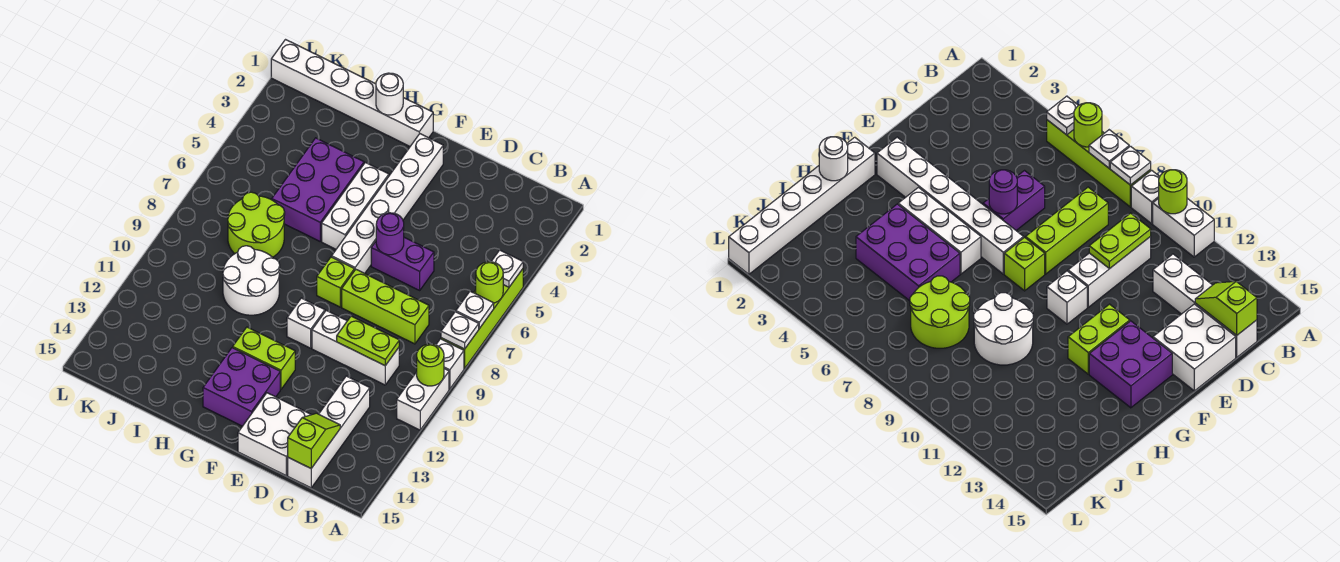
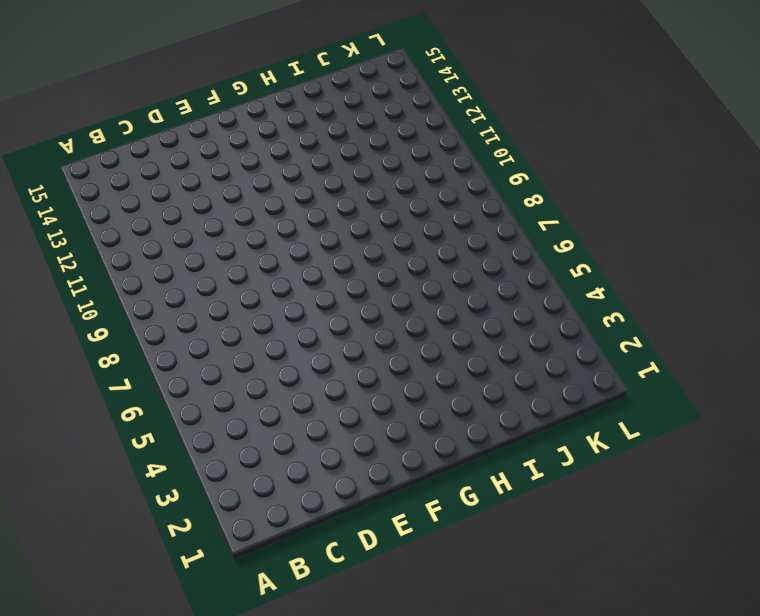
none -> lime 1x4 brick [441,269,523,368]
none -> white 1x1 brick [436,339,464,389]
none -> white 1x2 brick [397,369,449,430]

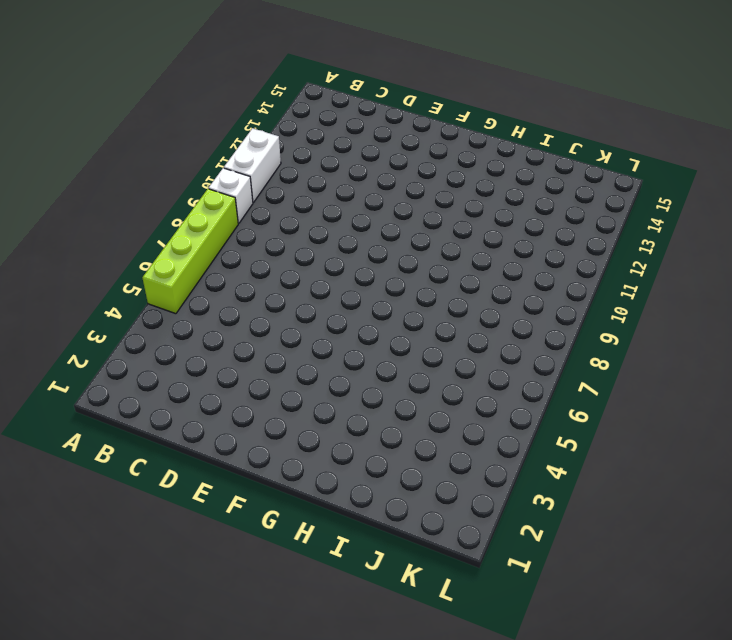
none -> lime 1x3 brick [342,269,429,344]
none -> white 1x3 brick [312,310,399,385]
none -> white 1x4 brick [288,376,370,488]

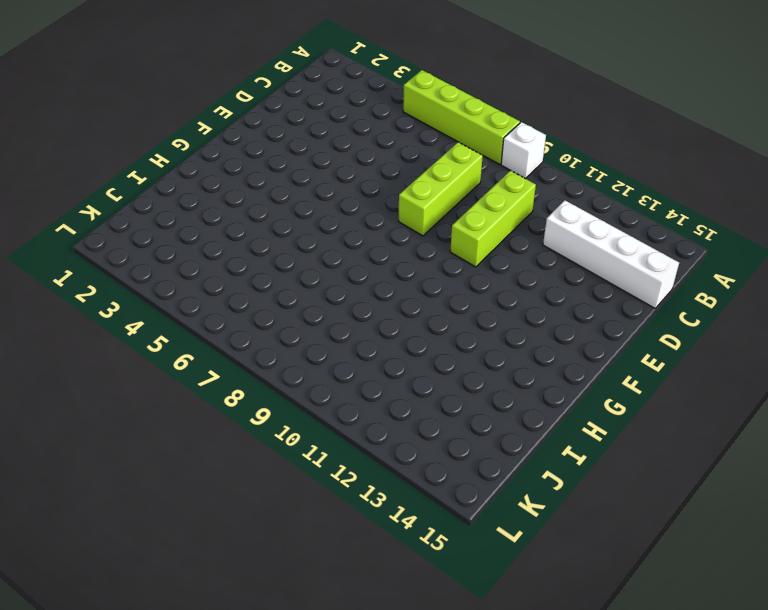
lime 1x3 brick [450,171,536,267] -> white 1x3 brick [312,310,399,385]
none -> white 1x2 brick [397,369,449,430]
none -> purple 1x2 brick [371,237,434,290]
none -> white 2x2 brick [238,393,311,475]

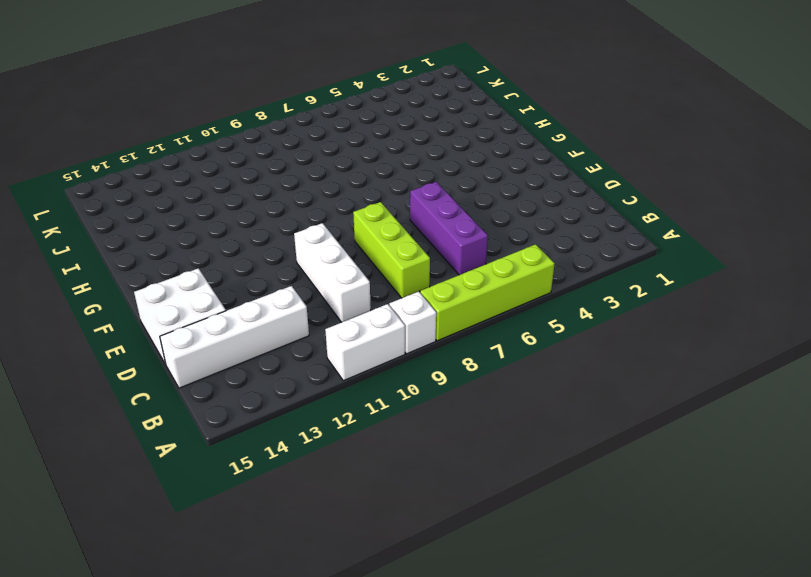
purple 1x3 brick [410,182,488,275] -> purple 1x2 brick [371,237,434,290]
none -> white 1x6 brick [332,134,443,273]
none -> lime 1x1 brick [317,257,355,307]
none -> white 1x1 brick [287,298,325,348]

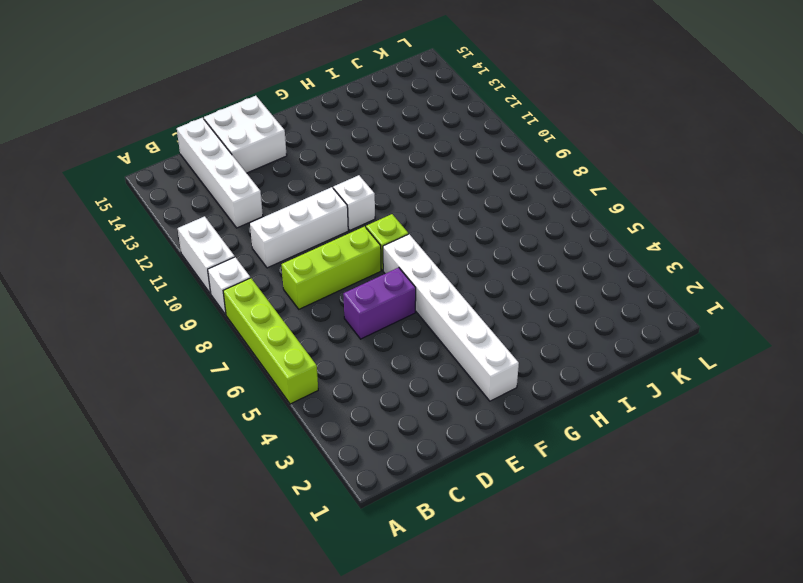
none -> lime 1x2 brick [233,327,295,389]
none -> purple 2x2 brick [203,348,280,426]
none -> white 1x6 brick [271,40,433,146]

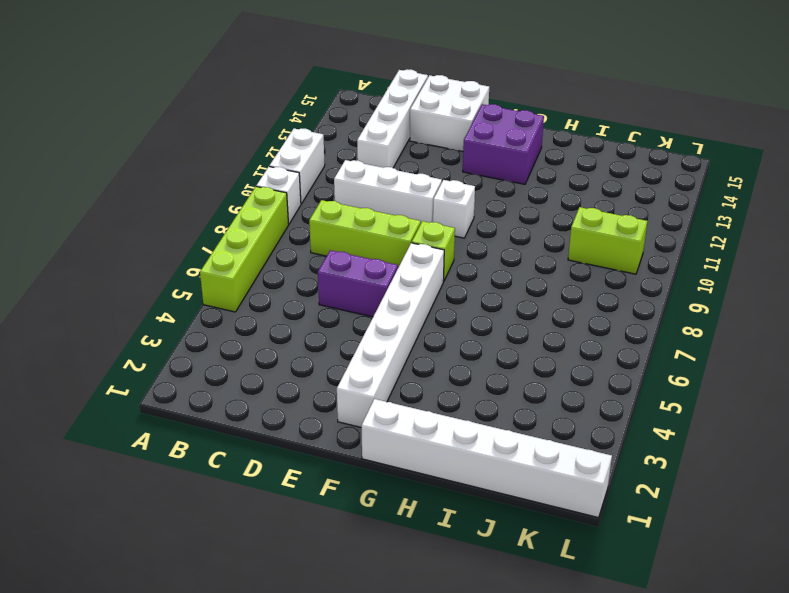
lime 1x2 brick [568,207,647,274] -> lime 1x2 brick moved to [233,327,295,389]
none -> white 1x3 brick [322,162,389,249]
none -> purple 2x3 brick [272,138,364,241]
none -> white 2x2 round brick [223,246,280,315]

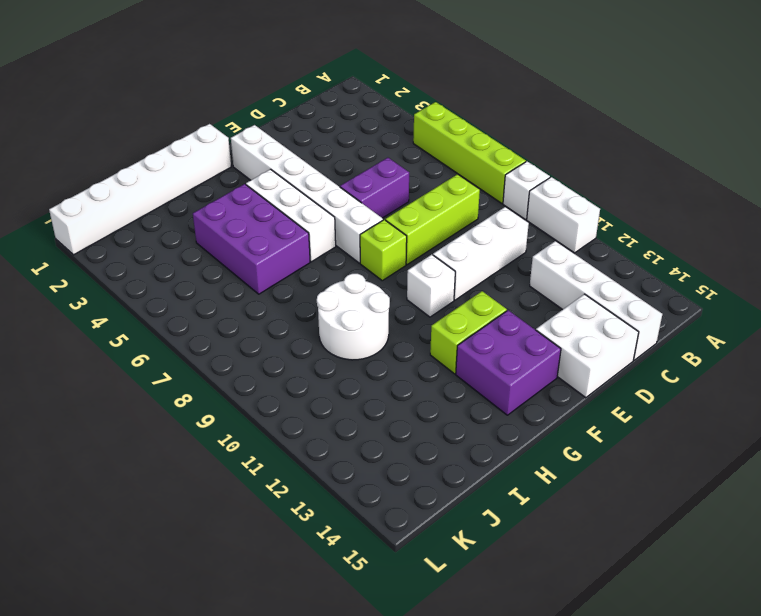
none -> lime 2x2 round brick [228,192,285,257]
none -> white 1x1 plate [491,250,523,287]
none -> lime 1x1 round brick [476,262,503,303]

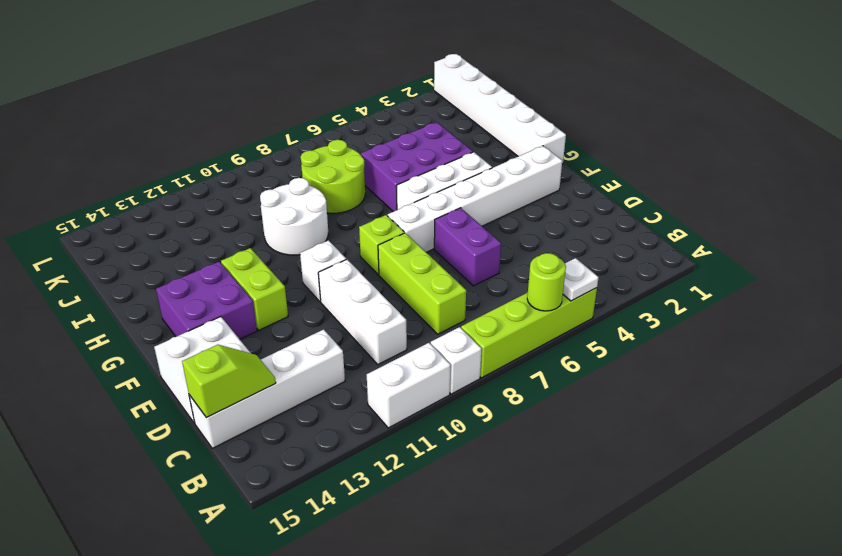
none -> white 1x1 plate [456,291,494,328]
none -> white 1x1 plate [441,312,479,349]
none -> lime 1x1 round brick [417,344,444,386]

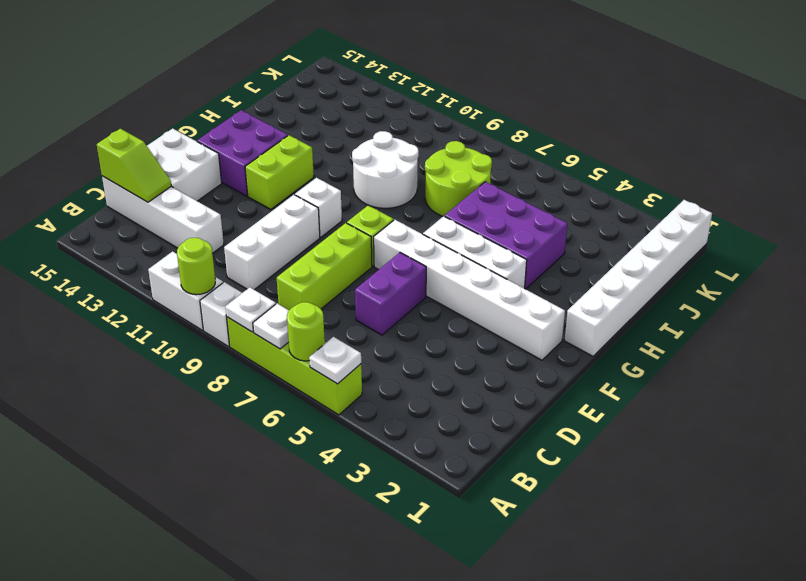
none -> lime 1x2 plate [337,316,399,366]
none -> purple 1x1 round brick [376,213,404,255]
none -> white 1x1 round brick [376,73,403,115]

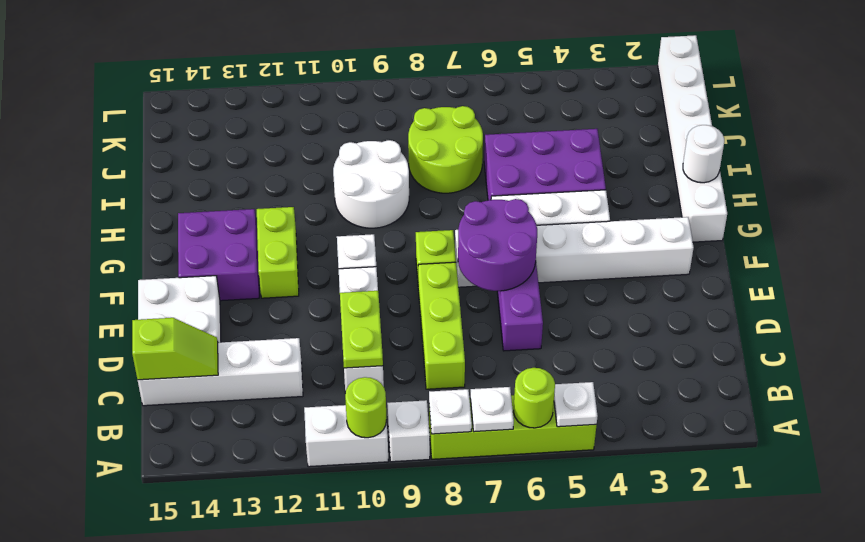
purple 2x2 round brick [458,199,537,291] -> purple 1x1 round brick [376,213,404,255]

